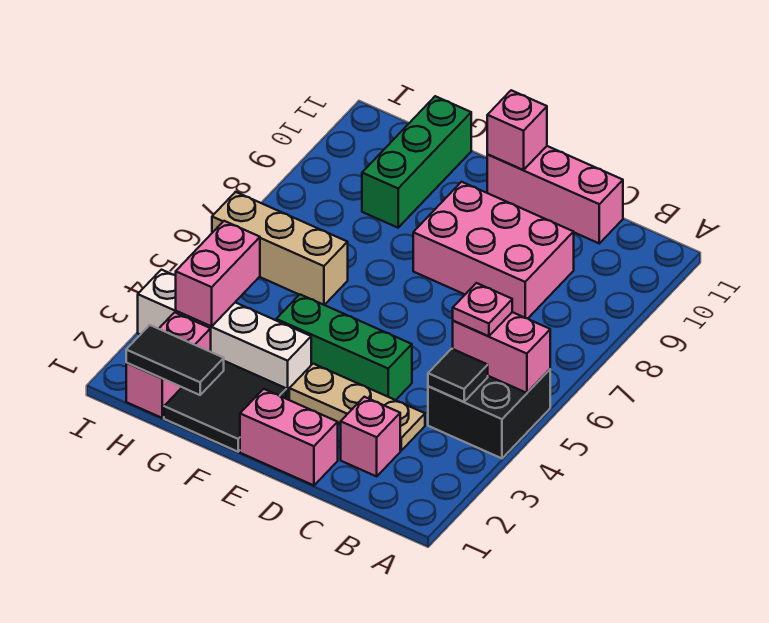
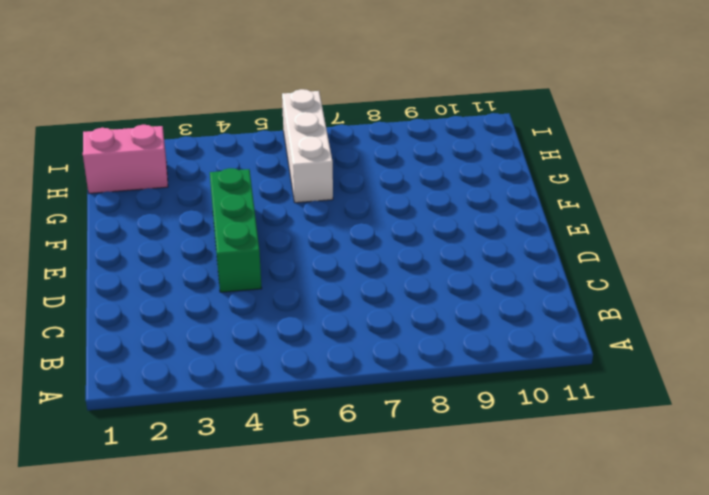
white 1x3 brick [282,89,333,203] -> tan 1x3 brick [212,192,348,305]
none -> black 2x2 brick [428,369,550,458]
none -> pink 1x1 brick [341,397,400,476]
none -> tan 1x3 plate [289,364,425,450]

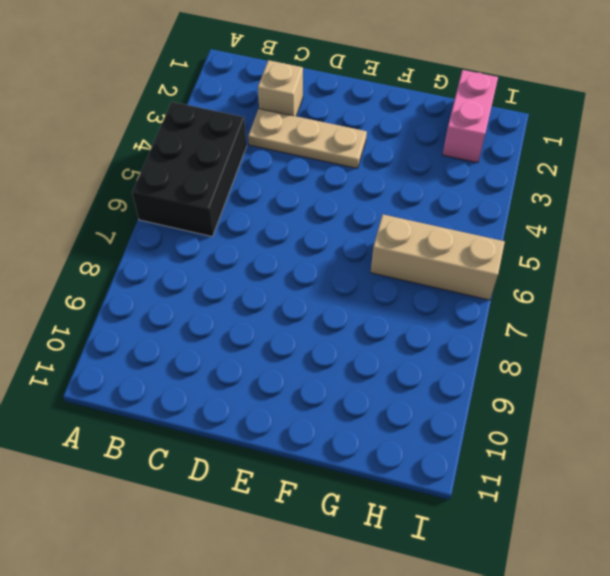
black 2x3 brick [132,102,247,237] -> black 2x2 brick [428,369,550,458]
tan 1x1 brick [258,60,303,116] -> pink 1x1 brick [341,397,400,476]
none -> pink 2x3 brick [413,182,574,318]
none -> pink 1x3 brick [487,146,623,243]
none -> pink 1x2 brick [240,389,338,485]

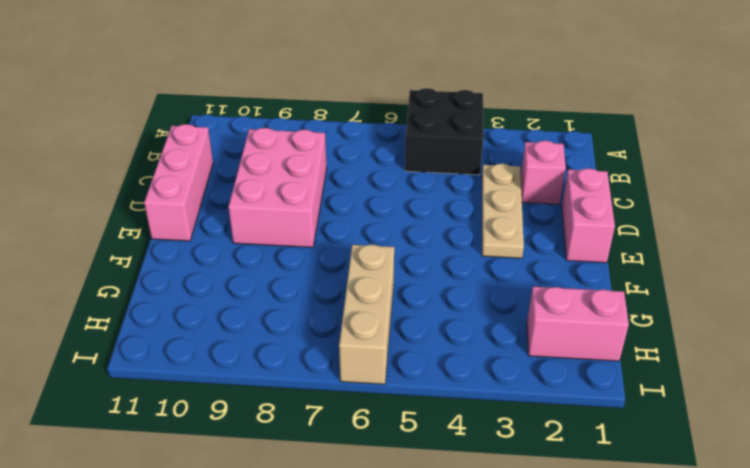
none -> green 1x3 brick [276,295,412,400]
none -> black 2x2 tile [164,361,286,452]
none -> white 1x4 brick [138,270,311,399]

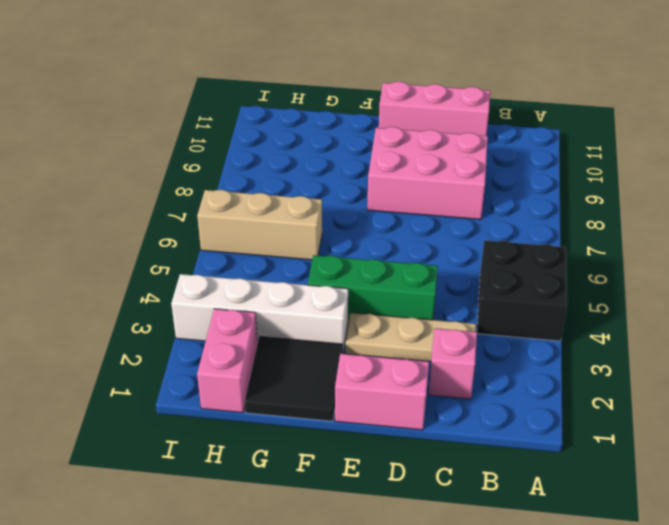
none -> green 1x3 brick [362,96,471,228]
none -> pink 1x2 brick [453,312,550,393]
none -> black 1x1 tile [428,349,488,402]

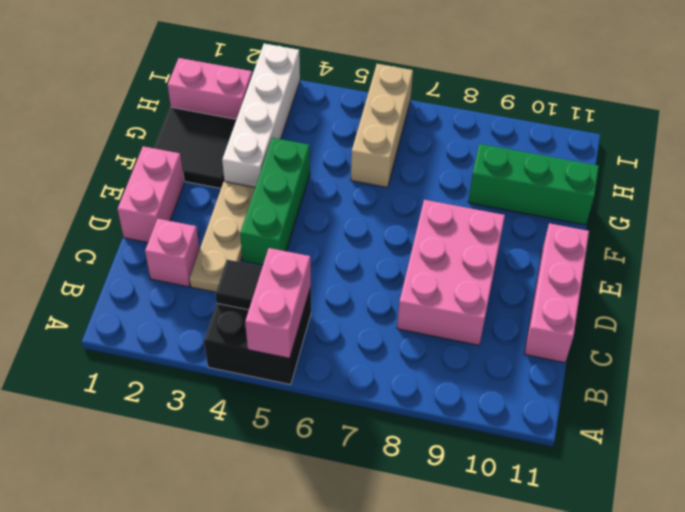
none -> pink 1x1 brick [487,90,547,170]
none -> black 1x2 tile [126,325,224,395]
none -> pink 1x2 brick [176,221,260,327]

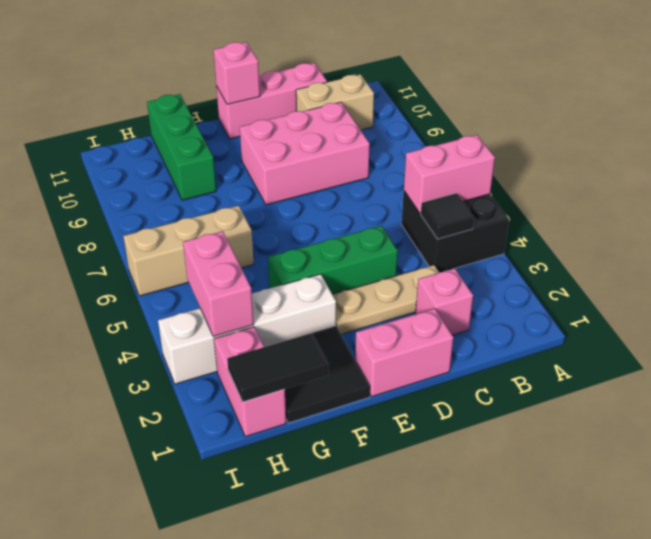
tan 1x2 brick [296,74,374,130] -> none
none -> pink 1x1 plate [453,283,512,336]

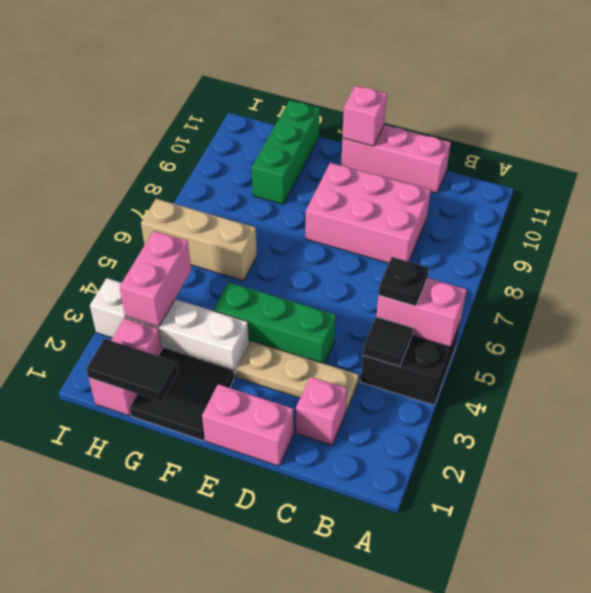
black 1x1 plate [379,257,429,306] -> pink 1x1 plate [453,283,512,336]

